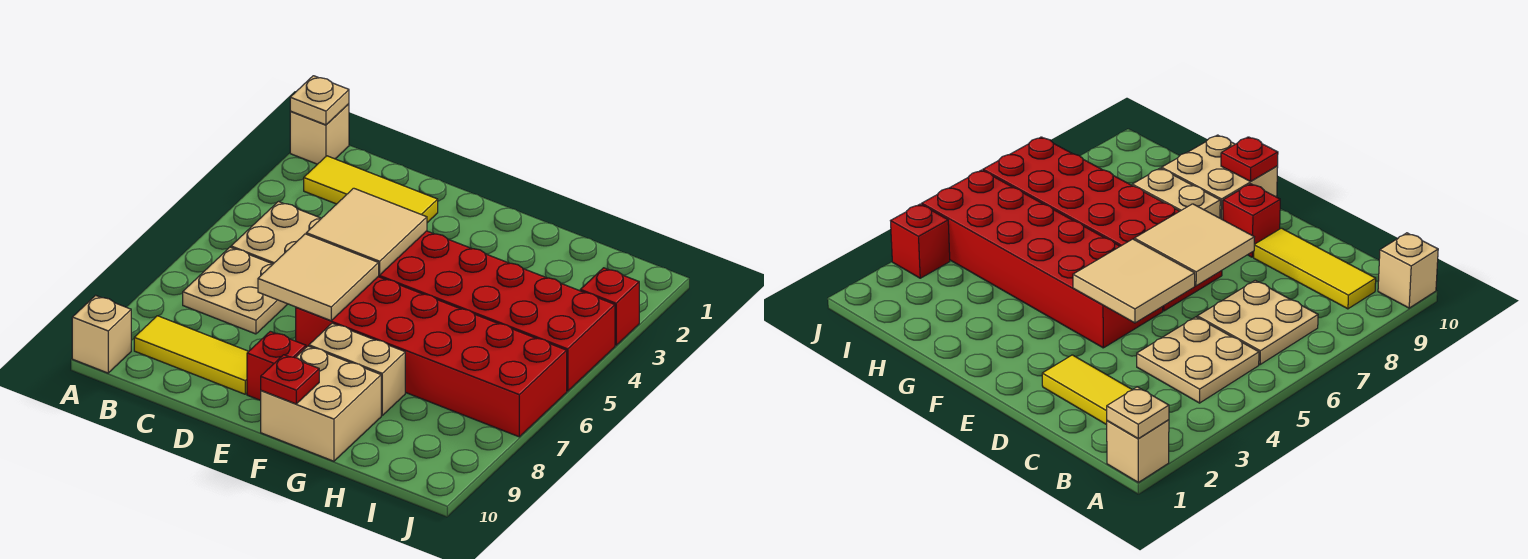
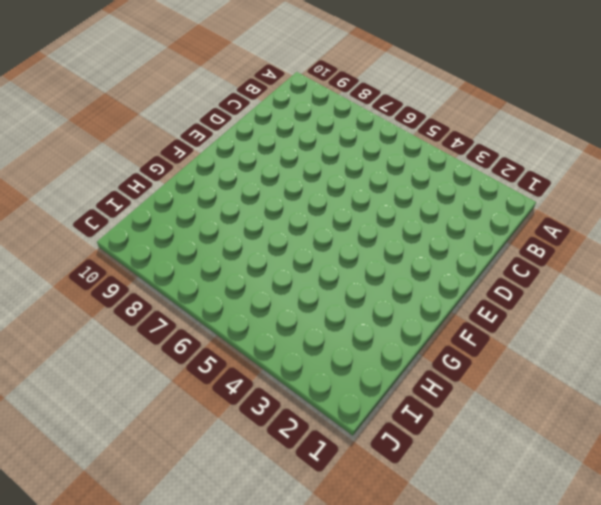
none -> tan 1x1 brick [290,104,349,164]
none -> tan 1x1 brick [72,295,131,373]
none -> yellow 1x3 tile [304,156,438,223]

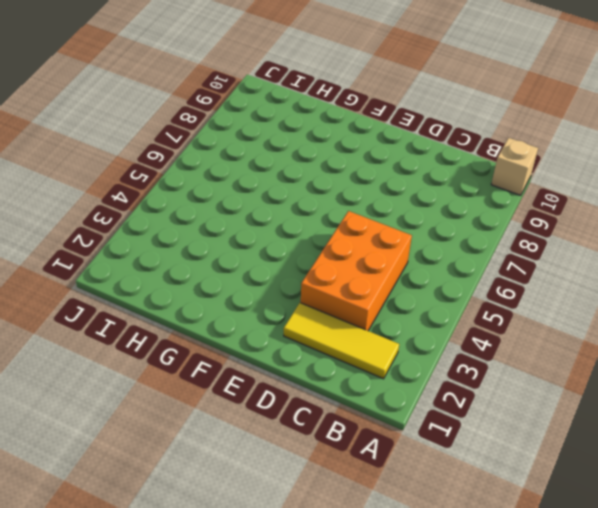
orange 2x3 brick [301,211,412,331] -> tan 2x2 plate [231,202,321,264]
none -> tan 1x1 brick [290,104,349,164]
none -> tan 2x2 plate [183,247,288,334]
none -> yellow 1x3 tile [134,316,249,394]

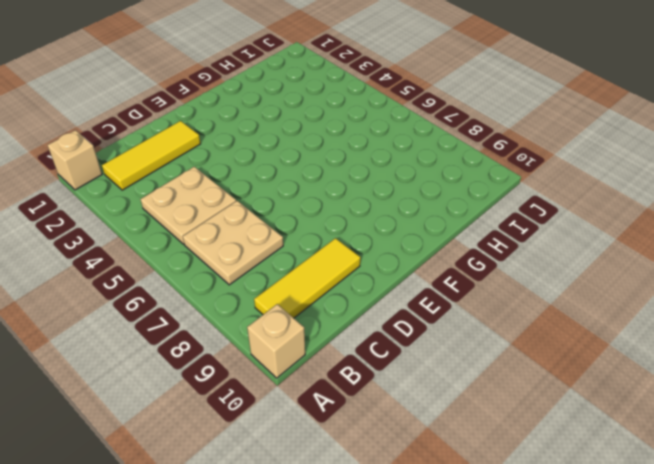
none -> red 2x6 brick [378,231,615,391]
none -> red 2x6 brick [296,277,567,437]
none -> red 1x1 brick [247,331,306,400]

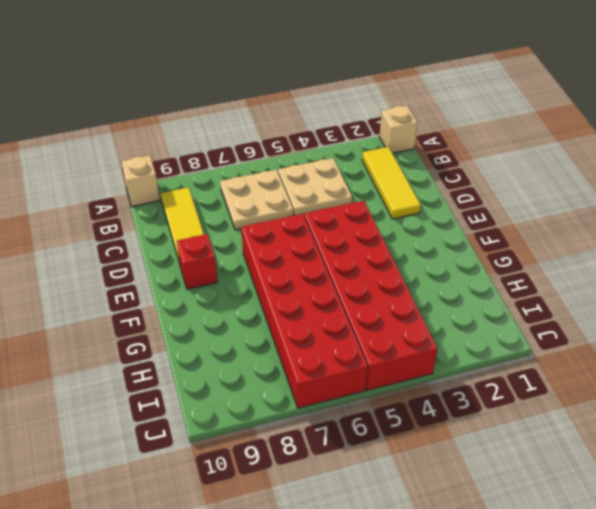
none -> tan 1x2 brick [309,323,405,415]
none -> tan 2x2 brick [261,346,381,461]
none -> red 1x1 brick [580,268,639,345]

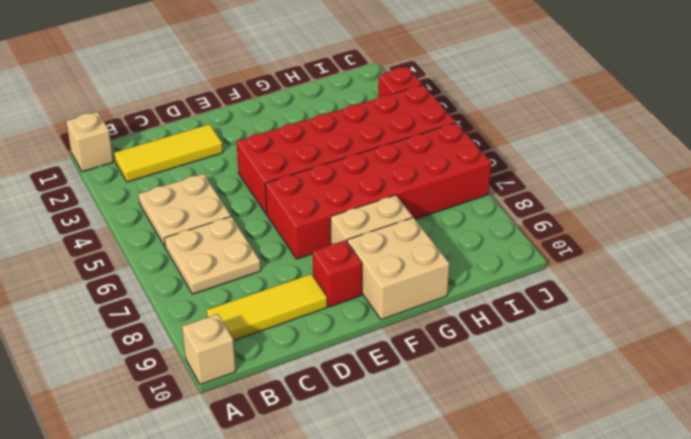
none -> tan 1x1 plate [290,76,349,125]
none -> tan 2x2 tile [306,188,427,275]
none -> tan 2x2 tile [258,234,379,321]

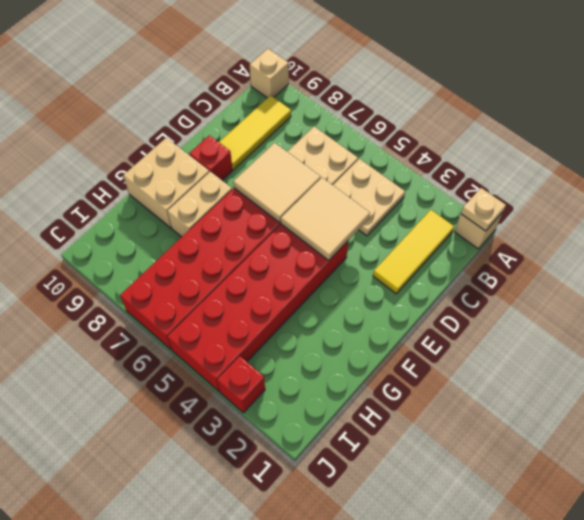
none -> red 1x1 plate [261,355,319,404]

